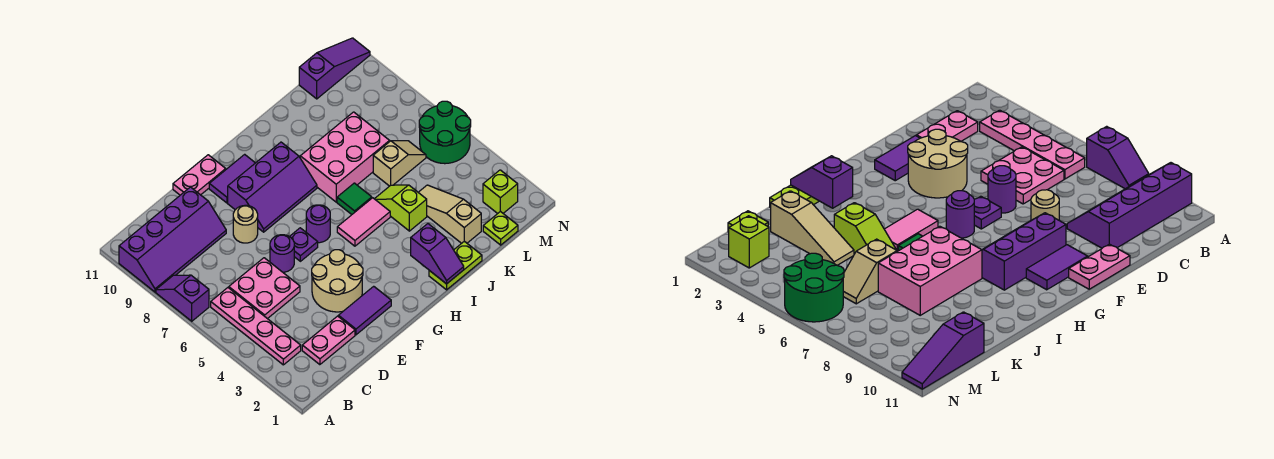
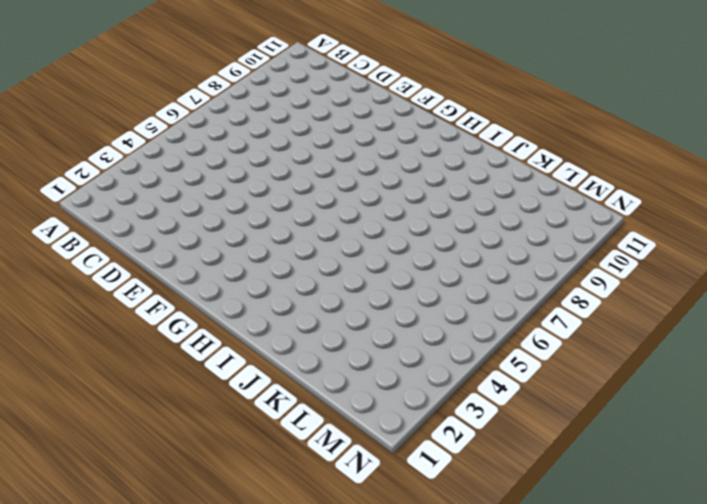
none -> purple 1x2 slope [156,275,209,321]
none -> purple 2x4 slope [119,187,226,292]
none -> pink 1x4 plate [211,288,301,365]

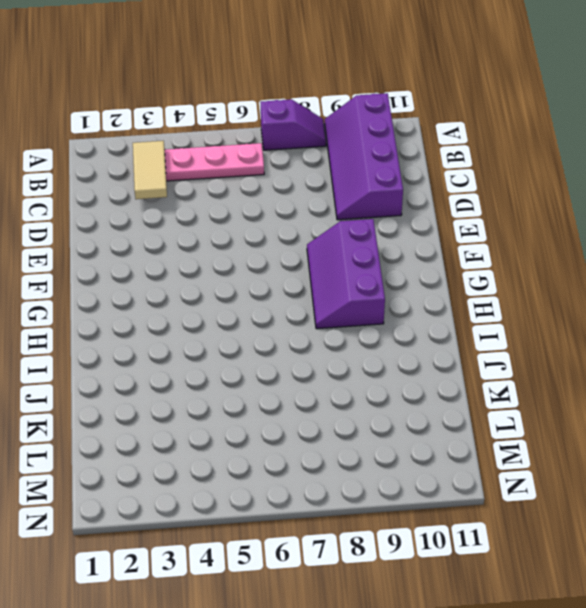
tan 1x2 tile [133,141,167,199] -> none
none -> pink 1x2 plate [302,316,355,365]
none -> pink 2x2 plate [229,258,300,319]
none -> purple 1x2 tile [338,286,391,335]

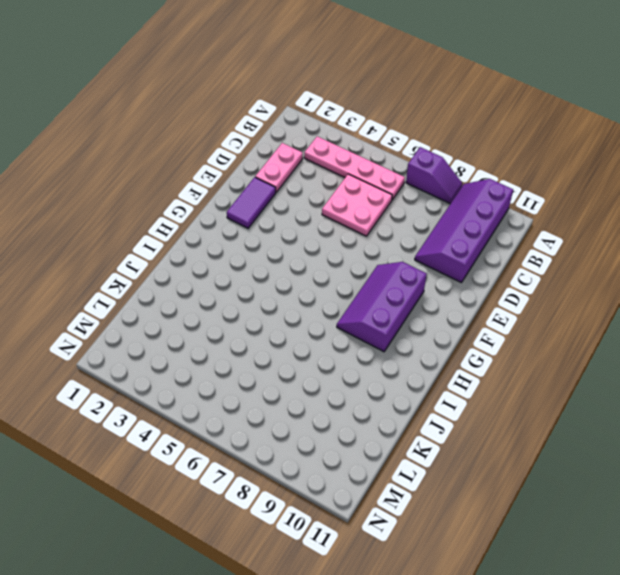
none -> tan 2x2 round brick [312,250,363,312]
none -> purple 1x1 round brick [270,235,294,272]
none -> tan 1x1 round brick [233,205,258,243]

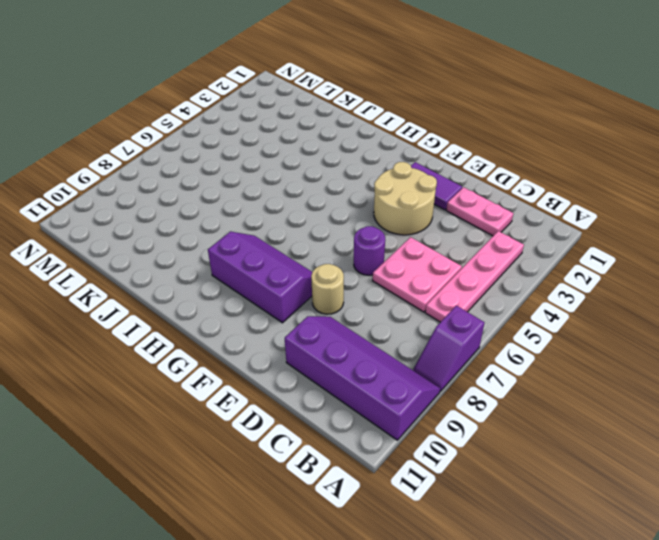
none -> pink 1x2 plate [173,155,226,195]
none -> purple 1x1 plate [289,228,318,261]
none -> purple 1x2 tile [209,154,255,203]

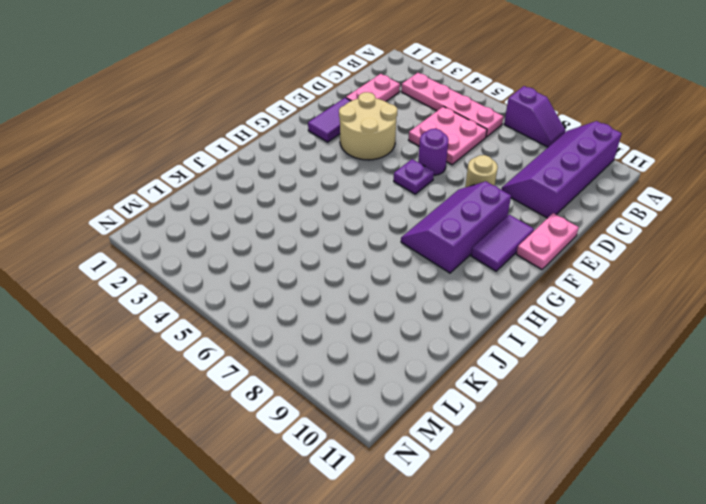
none -> purple 1x1 round brick [306,205,330,243]
none -> pink 1x2 tile [337,198,390,246]
none -> lime 1x2 plate [429,241,482,290]

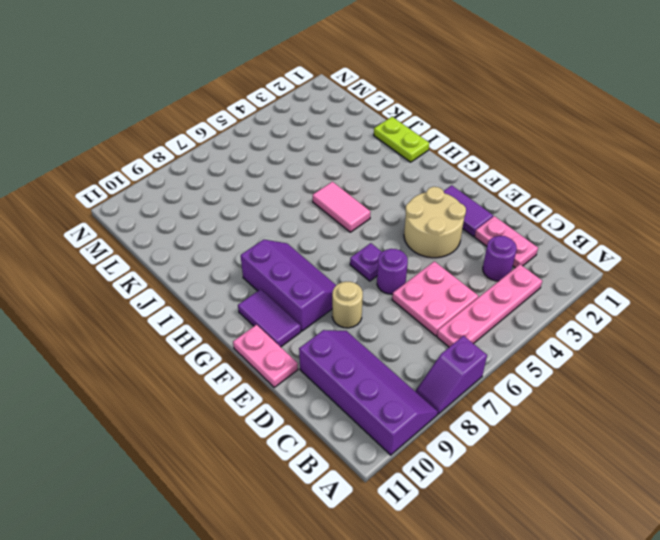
purple 1x1 round brick [483,236,517,281] -> purple 1x1 round brick moved to [306,205,330,243]
none -> green 1x1 tile [337,183,372,214]
none -> pink 2x3 brick [300,112,390,202]
none -> lime 1x2 slope [375,185,427,231]

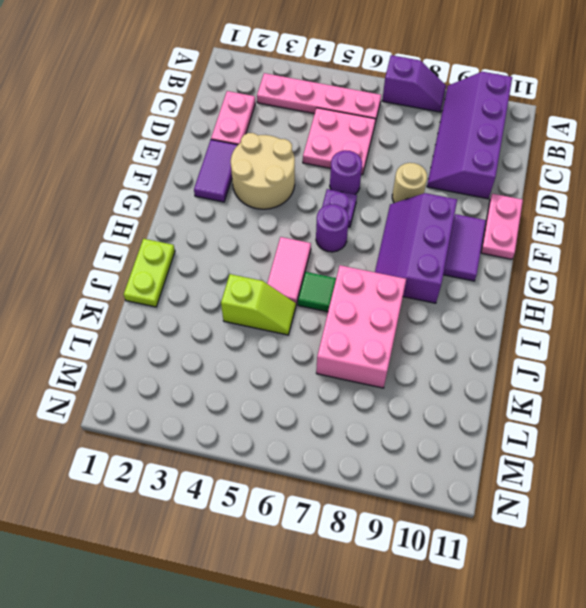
none -> tan 1x3 slope [418,185,481,243]
none -> tan 1x2 slope [373,141,426,186]
none -> lime 1x1 plate [483,211,518,245]

